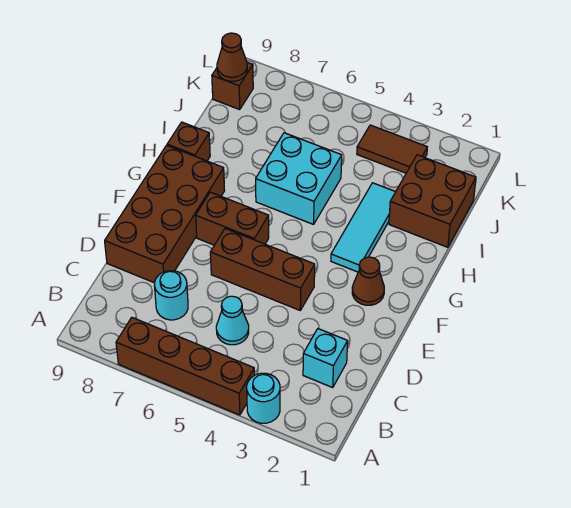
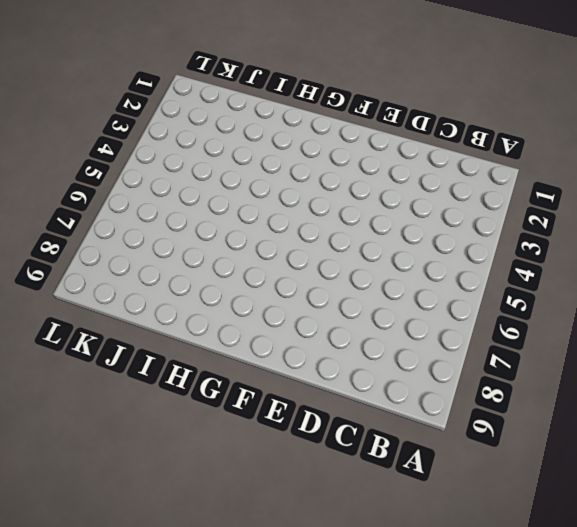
none -> cyan 1x1 round brick [247,373,280,423]
none -> brown 1x4 brick [116,318,254,415]
none -> cyan 1x1 brick [303,329,348,387]

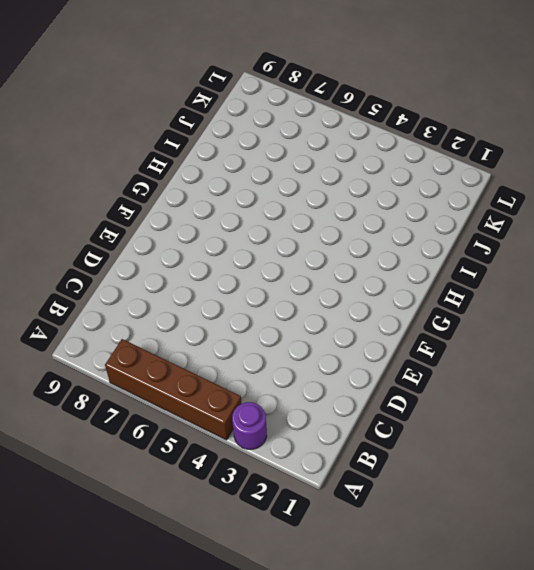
purple 1x1 round brick [232,402,267,449] -> cyan 1x1 round brick [247,373,280,423]
none -> cyan 1x1 brick [303,329,348,387]
none -> cyan 1x1 cone [216,296,249,345]
none -> cyan 1x1 round brick [154,271,188,320]

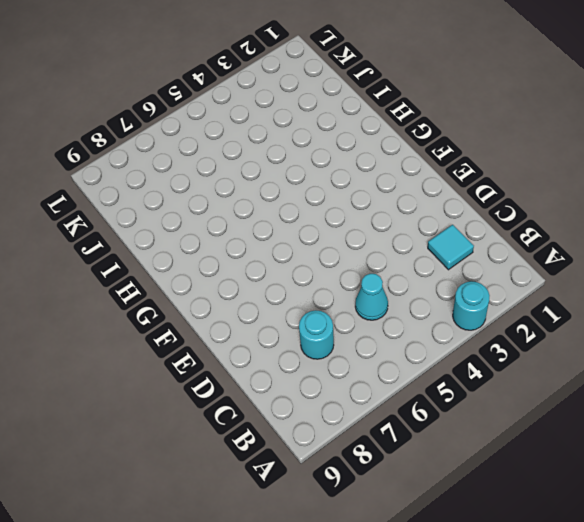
cyan 1x1 tile [428,225,474,270] -> cyan 1x1 brick [303,329,348,387]
none -> brown 1x4 brick [116,318,254,415]
none -> brown 2x4 brick [105,145,225,283]
none -> brown 1x3 brick [210,229,315,310]

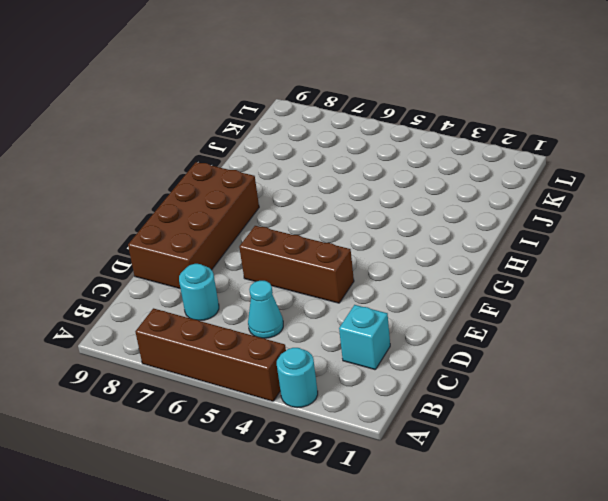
none -> brown 1x1 cone [352,257,384,305]
none -> brown 1x2 brick [196,192,269,245]
none -> cyan 1x3 tile [331,183,395,272]

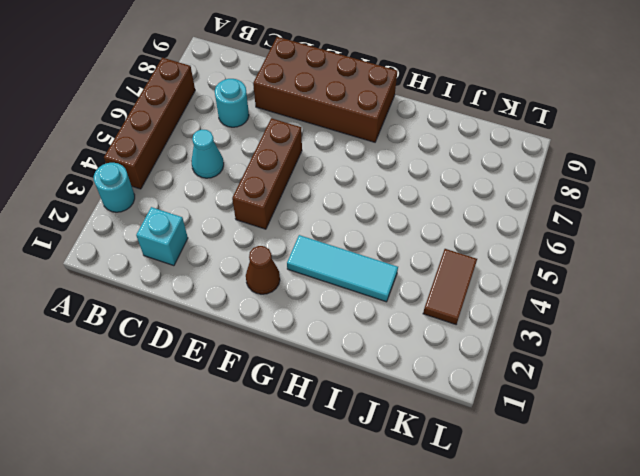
none -> brown 1x2 brick [196,192,269,245]
none -> cyan 2x2 brick [256,133,342,224]
none -> brown 1x1 brick [167,122,210,161]

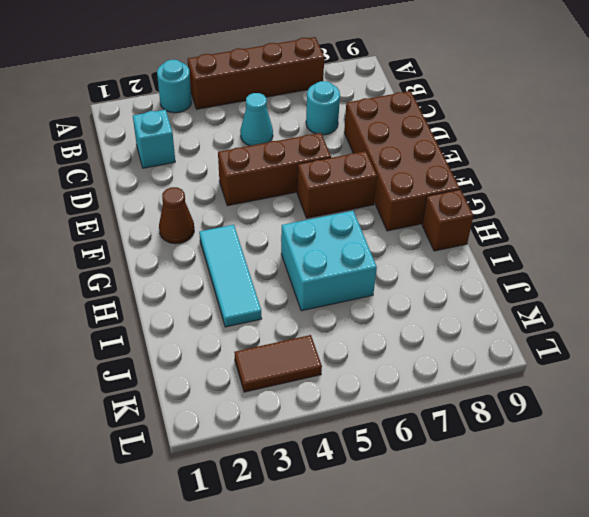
none -> brown 2x2 brick [389,155,476,247]
none -> brown 1x1 brick [212,62,253,109]
none -> brown 1x1 cone [217,33,247,81]

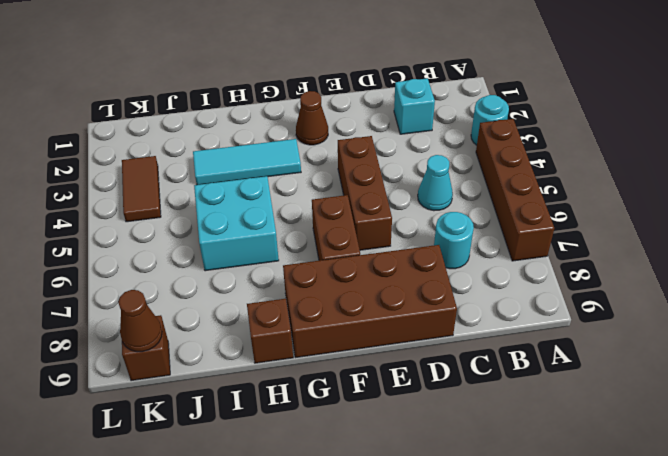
none -> brown 2x2 brick [389,155,476,247]

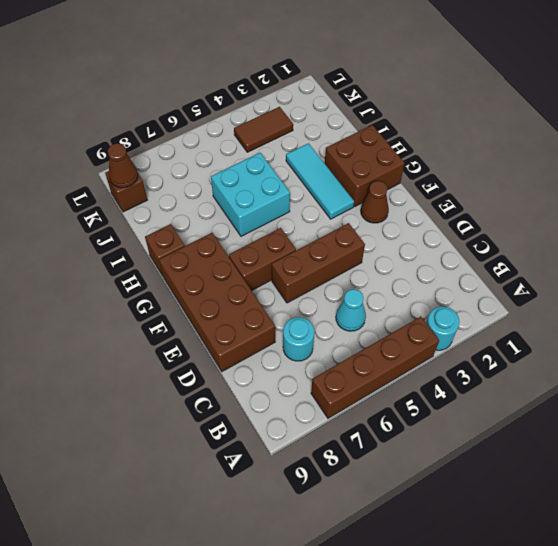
brown 2x2 brick [325,125,405,206] -> brown 2x2 brick moved to [389,155,476,247]
none -> cyan 1x1 brick [303,329,348,387]

